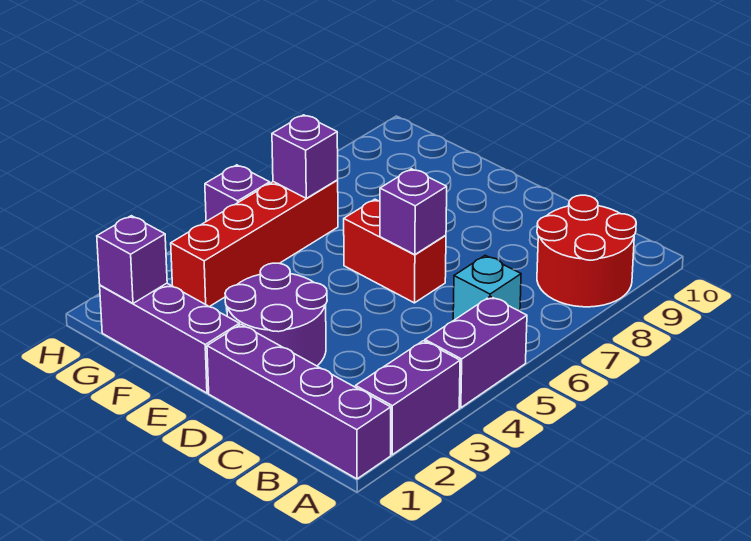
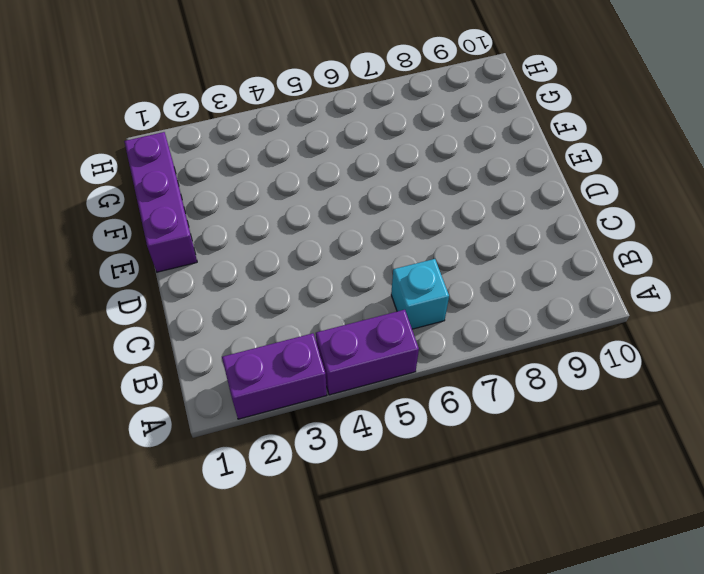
none -> purple 1x4 brick [207,324,391,479]
none -> red 2x2 round brick [537,195,636,307]
none -> purple 2x2 round brick [225,263,327,366]

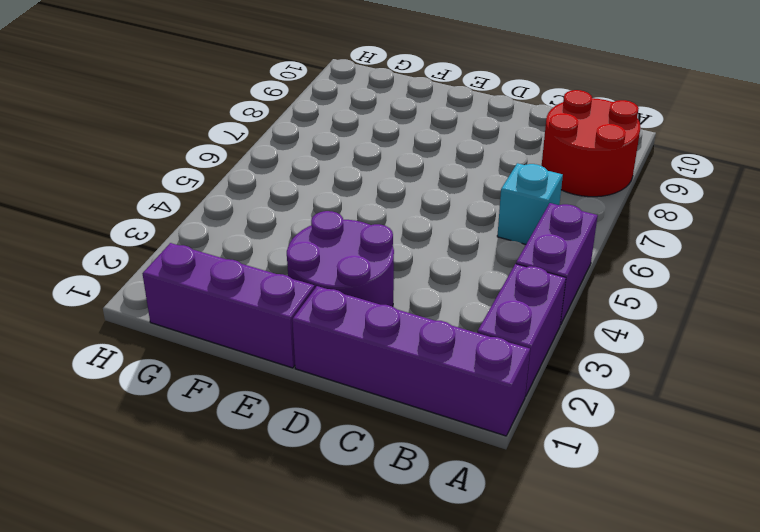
none -> red 1x2 brick [344,199,446,303]
none -> red 1x4 brick [171,180,338,307]
none -> purple 1x1 brick [205,165,270,221]

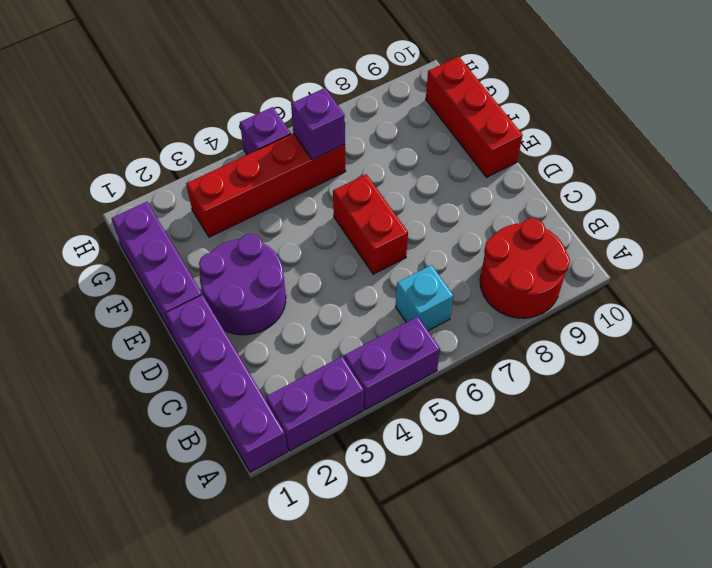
red 1x3 brick [426,57,523,177] -> none
none -> purple 1x1 brick [380,169,447,255]
none -> purple 1x1 brick [97,216,167,303]

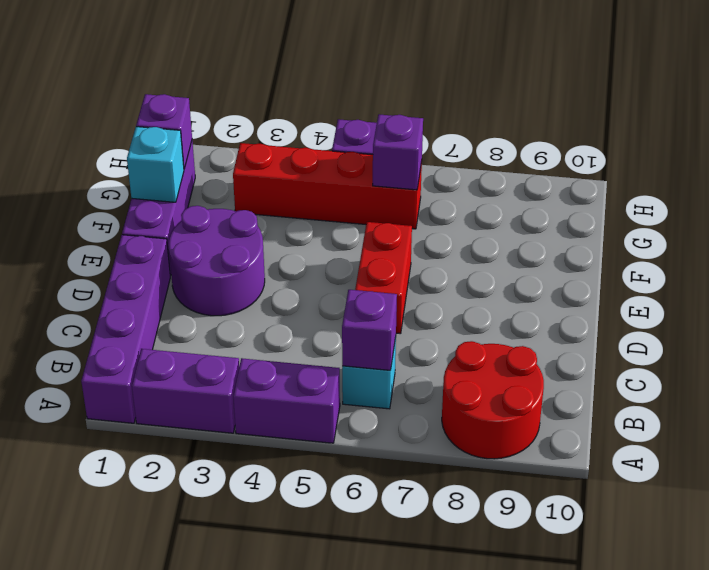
purple 1x1 brick [342,290,397,370] -> purple 1x1 brick moved to [380,169,447,255]
cyan 1x1 brick [127,127,184,202] -> none

